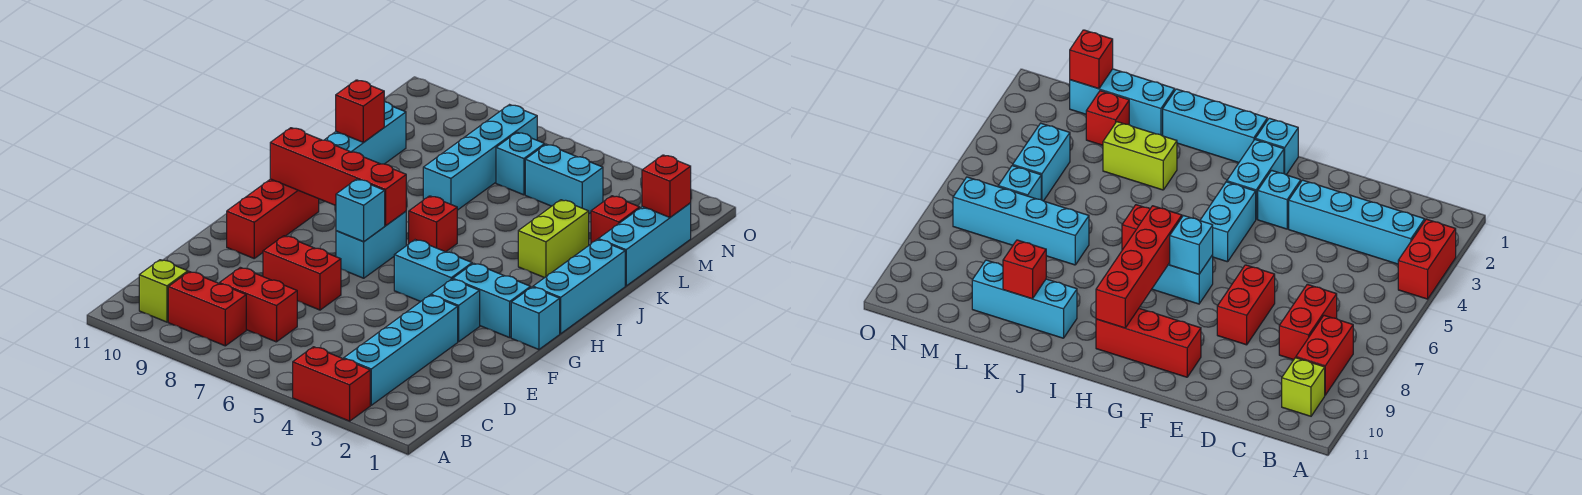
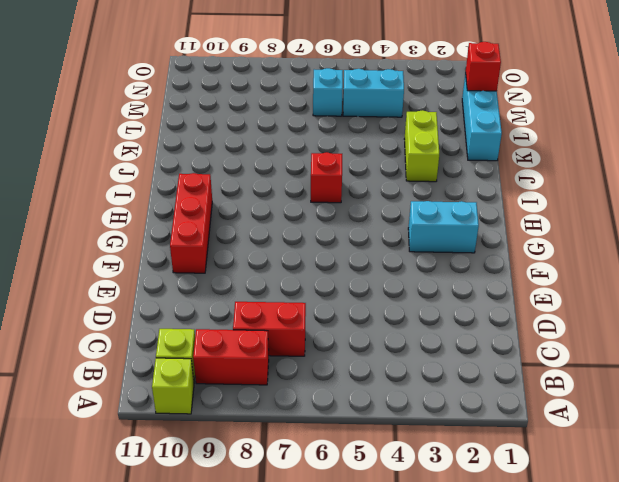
lime 1x1 brick [152,358,194,414] -> none
none -> red 1x2 brick [293,347,370,421]
none -> cyan 1x4 brick [344,295,458,405]
none -> red 1x2 brick [263,236,341,310]

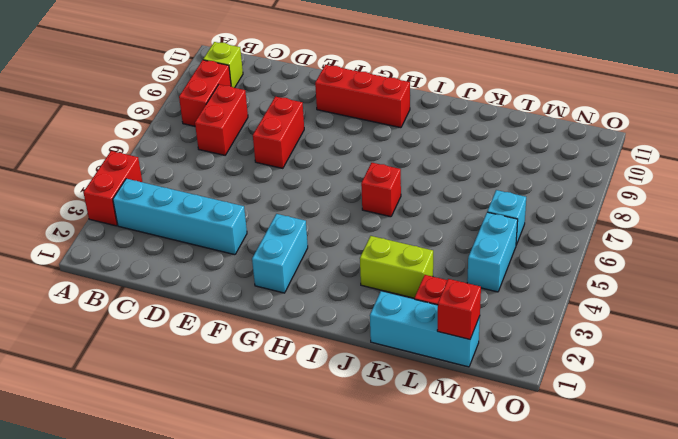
none -> cyan 1x1 brick [431,279,480,342]
none -> cyan 1x1 brick [511,287,560,350]
none -> cyan 1x2 brick [394,240,472,302]

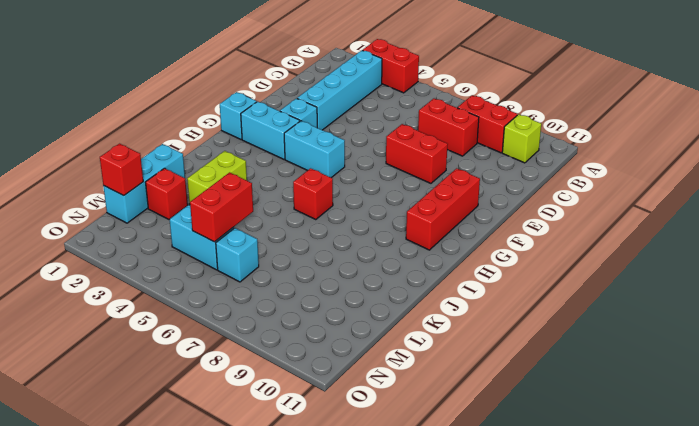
red 1x2 brick [190,172,253,242] -> none
none -> cyan 1x2 brick [336,211,406,278]
none -> cyan 1x3 brick [533,239,625,334]
none -> cyan 1x3 brick [325,102,406,164]

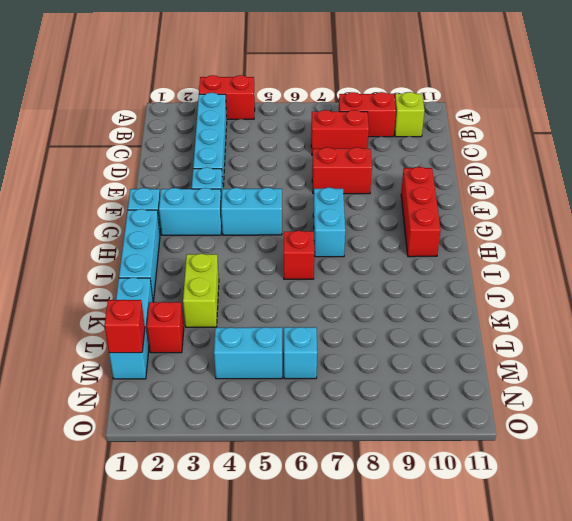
none -> cyan 1x3 brick [325,102,406,164]
none -> cyan 1x4 brick [423,105,537,210]
none -> cyan 1x1 brick [336,179,385,242]

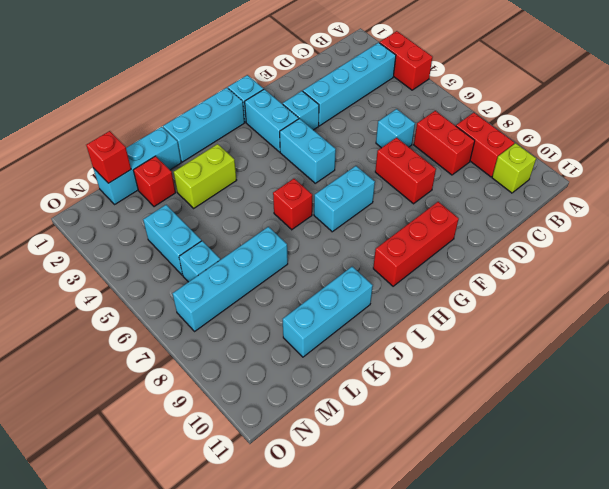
cyan 1x1 brick [376,109,415,148] -> cyan 1x1 brick moved to [336,179,385,242]
none -> red 1x4 brick [270,128,406,226]
none -> red 1x1 brick [336,80,384,142]

